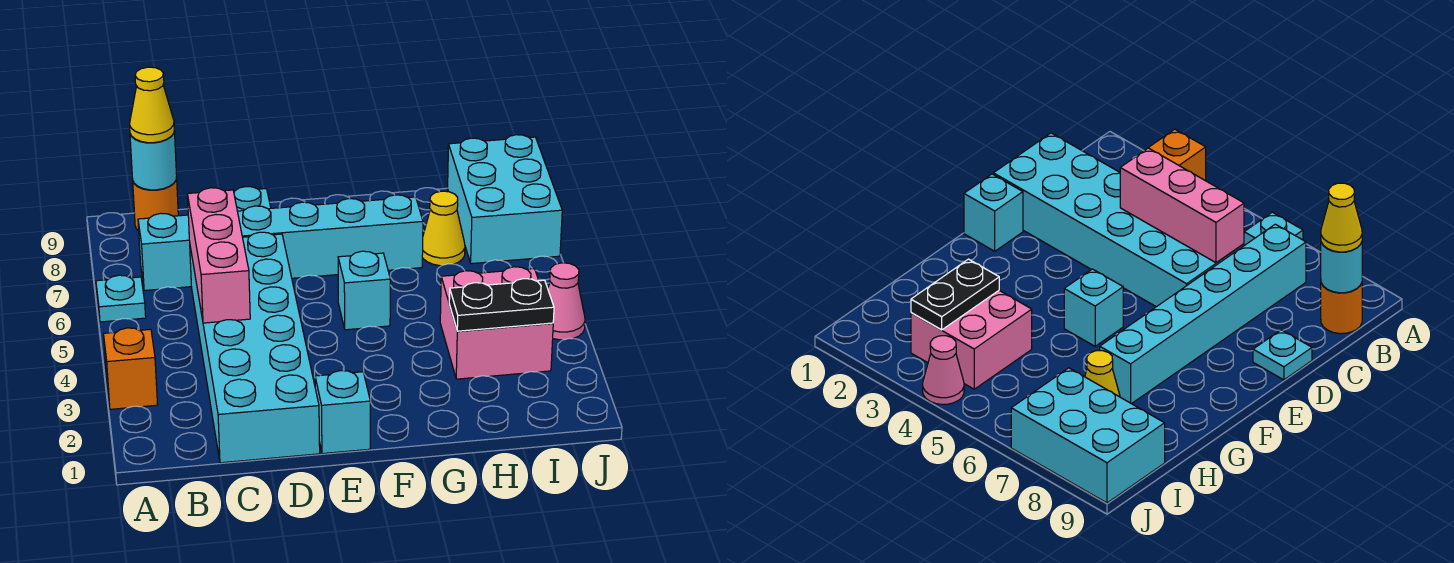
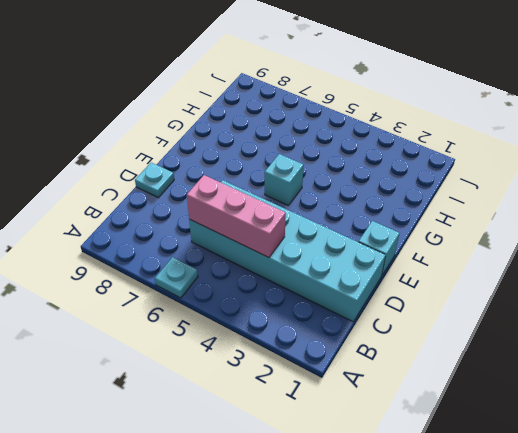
none -> orange 1x1 brick [104,328,158,409]
none -> cyan 1x6 brick [138,195,423,291]
none -> orange 1x1 round brick [133,178,178,231]

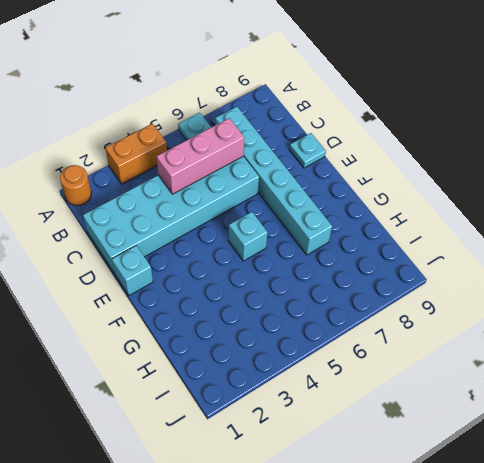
orange 1x1 round brick [60,165,91,205] -> orange 1x1 round brick moved to [133,178,178,231]
orange 1x2 brick [105,124,167,184] -> orange 1x1 brick [104,328,158,409]
none -> pink 2x2 brick [440,267,553,379]
none -> yellow 1x1 cone [422,191,465,266]
none -> cyan 2x3 brick [448,135,562,264]

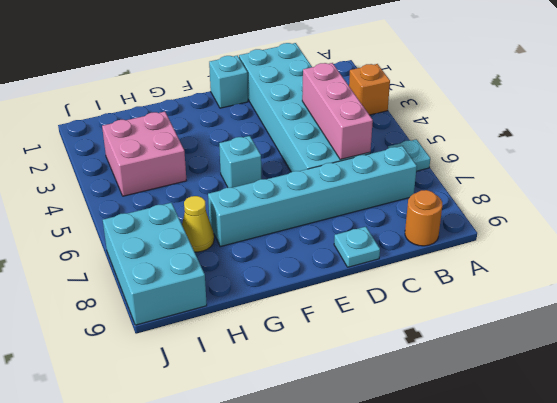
none -> pink 1x1 cone [548,263,585,340]
none -> cyan 1x1 round brick [130,132,177,190]
none -> black 1x2 plate [449,279,554,331]

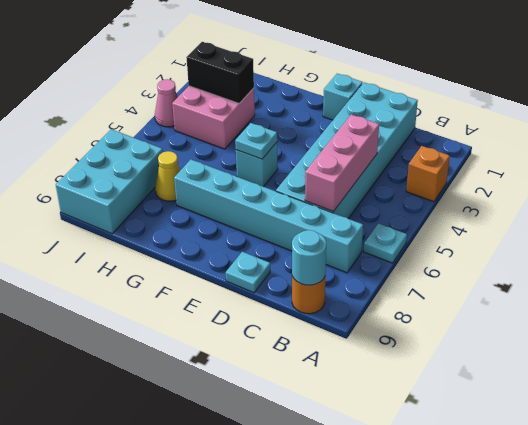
cyan 1x1 plate [235,123,277,159] -> none
black 1x2 brick [186,42,254,103] -> black 1x2 plate [449,279,554,331]
none -> yellow 1x1 cone [129,67,174,143]

